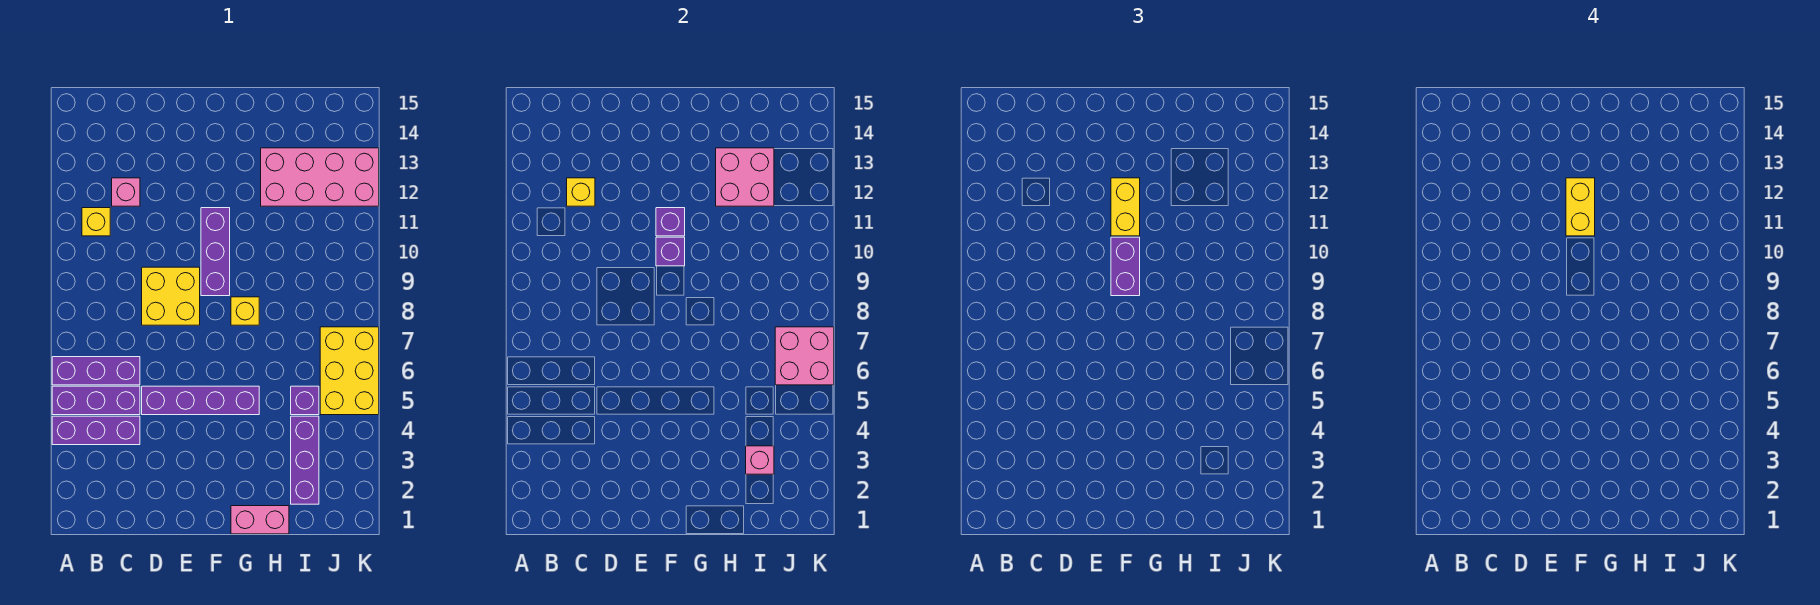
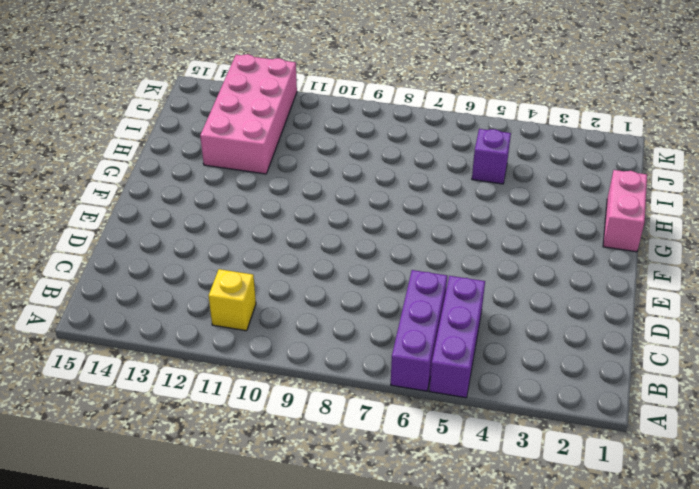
none -> purple 1x3 brick [52,416,140,445]
none -> pink 1x1 brick [112,178,140,206]
none -> purple 1x4 brick [142,386,259,415]

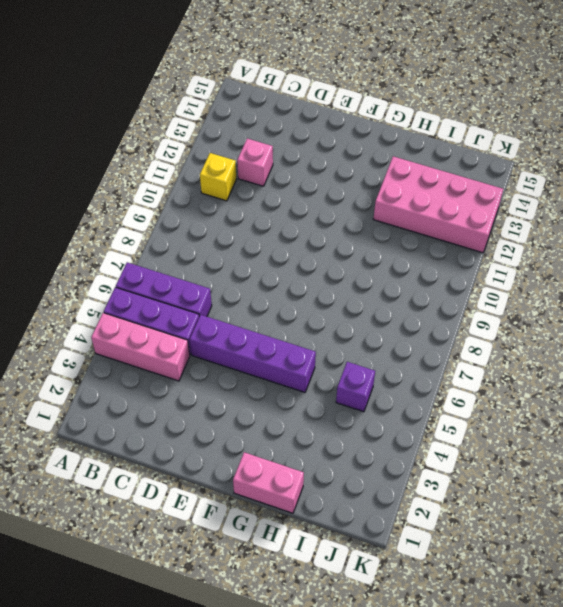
pink 1x3 brick [91,313,190,381] -> purple 1x3 brick [52,416,140,445]
none -> yellow 2x2 brick [142,267,200,325]
none -> purple 1x3 brick [201,208,230,296]
none -> yellow 1x1 brick [231,297,259,325]

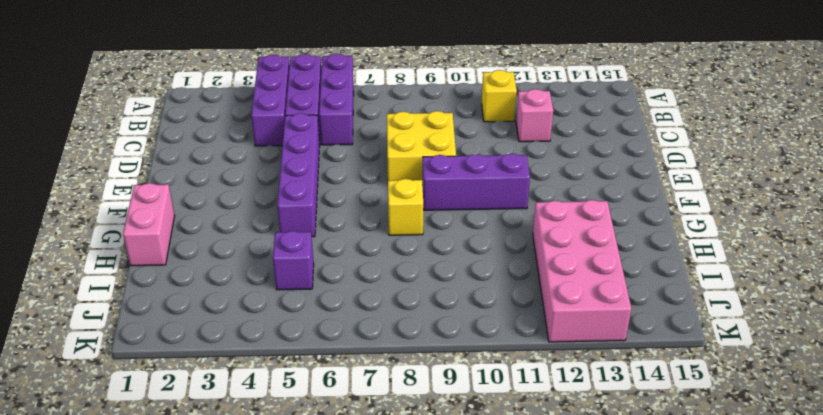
none -> purple 1x3 brick [291,416,319,504]
none -> yellow 2x3 brick [320,327,379,415]
none -> yellow 1x1 brick [567,178,595,206]

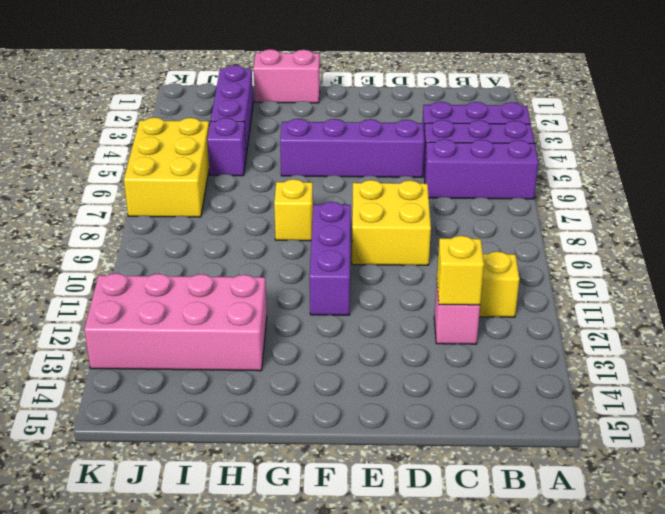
none -> purple 1x1 brick [656,237,685,266]
none -> purple 1x1 brick [656,208,685,236]
none -> pink 2x2 brick [716,148,774,206]

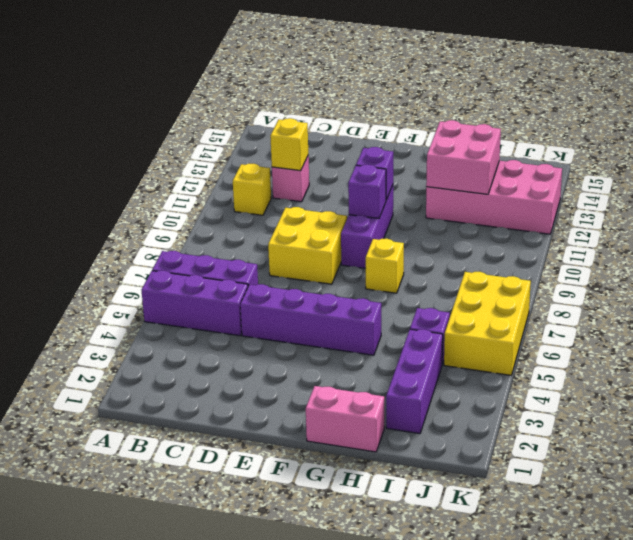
none -> purple 1x3 brick [52,416,140,445]
none -> pink 1x1 brick [746,446,774,474]
none -> pink 2x2 brick [775,327,834,385]

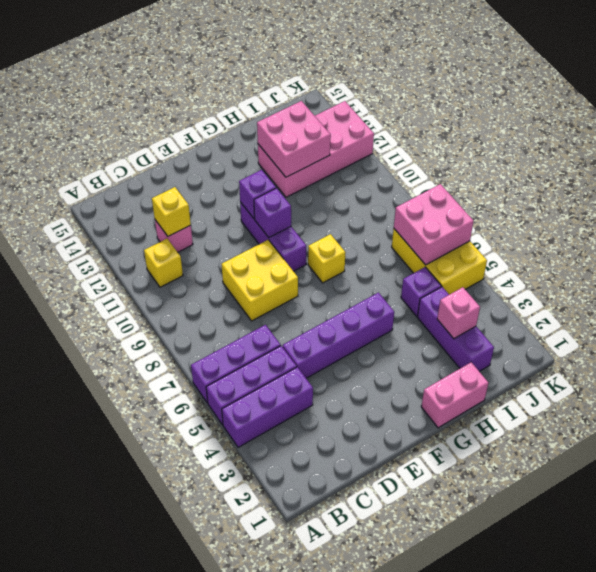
none -> purple 1x2 brick [1111,237,1140,296]
none -> yellow 1x2 brick [1111,178,1140,236]
none -> yellow 1x2 brick [1566,178,1595,236]

